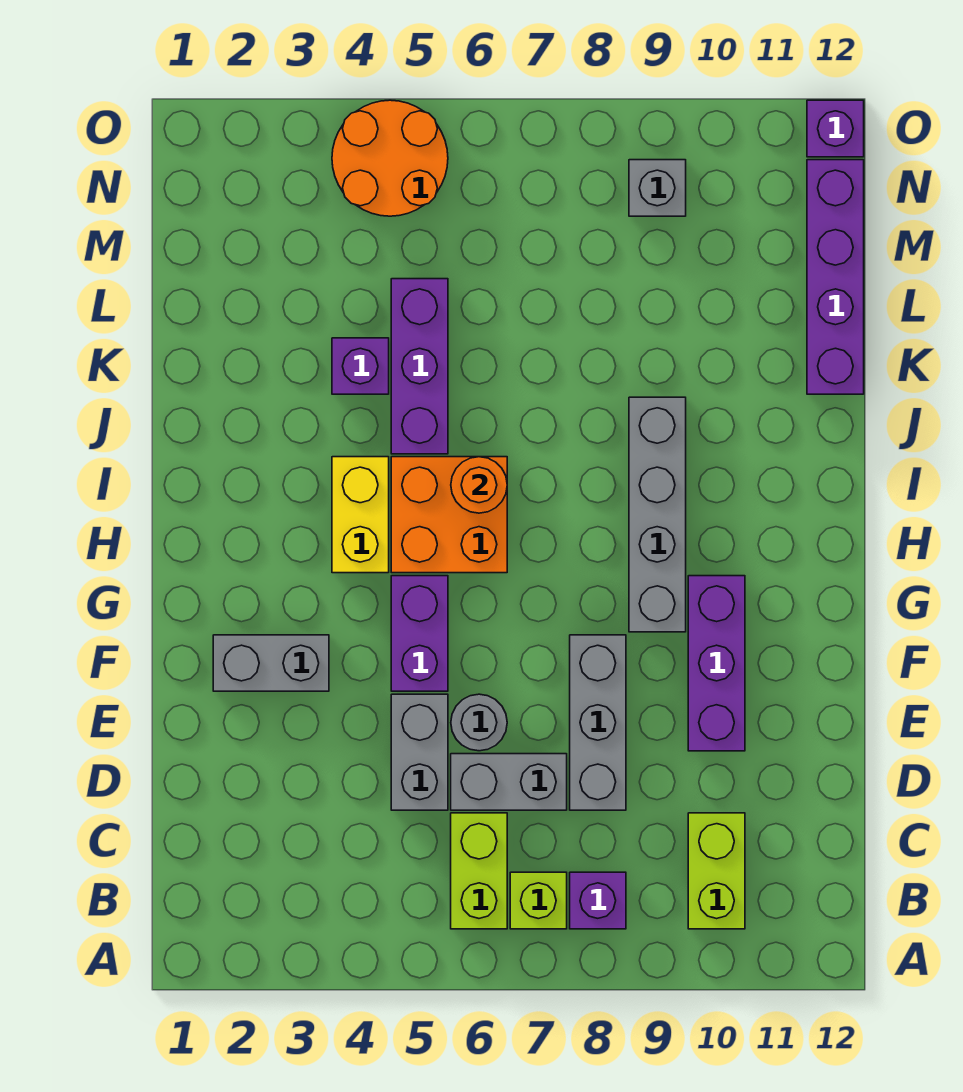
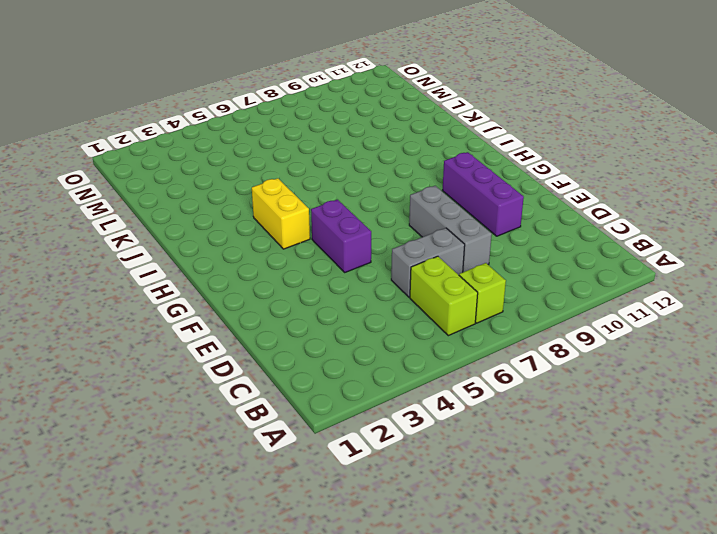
none -> purple 1x1 brick [570,872,626,929]
none -> lime 1x2 brick [688,813,745,929]
none -> grey 1x2 brick [391,694,448,810]

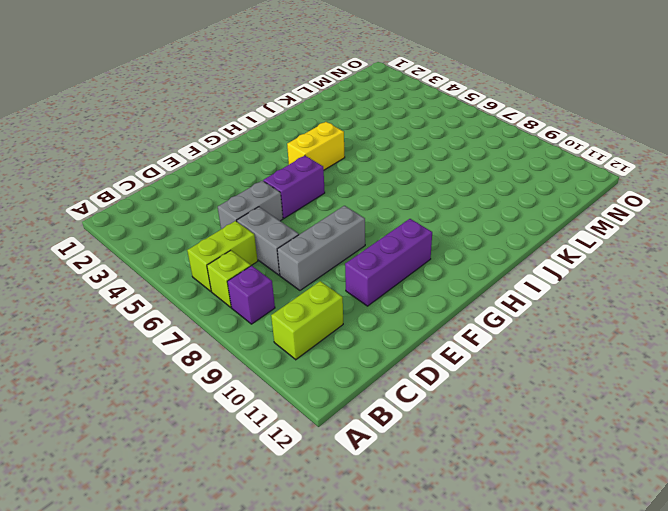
none -> grey 1x1 round brick [451,694,507,751]
none -> grey 1x2 brick [213,635,329,691]
none -> grey 1x4 brick [629,397,686,632]

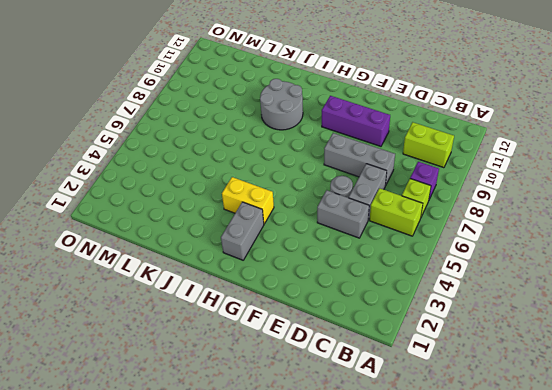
grey 1x2 brick [221,202,264,260] -> grey 1x2 brick moved to [213,635,329,691]
grey 2x2 round brick [260,79,303,130] -> grey 1x4 brick [629,397,686,632]
none -> purple 1x2 brick [391,576,448,691]
none -> orange 2x2 brick [391,457,507,573]
none -> purple 1x3 brick [391,279,448,454]

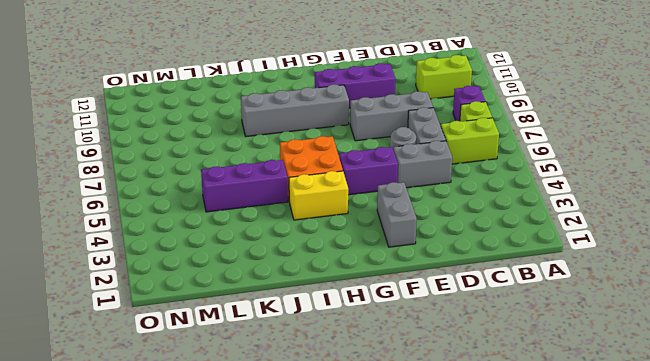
none -> purple 1x1 brick [332,338,389,394]
none -> purple 1x4 brick [807,160,864,394]
none -> orange 2x2 round brick [332,100,448,216]

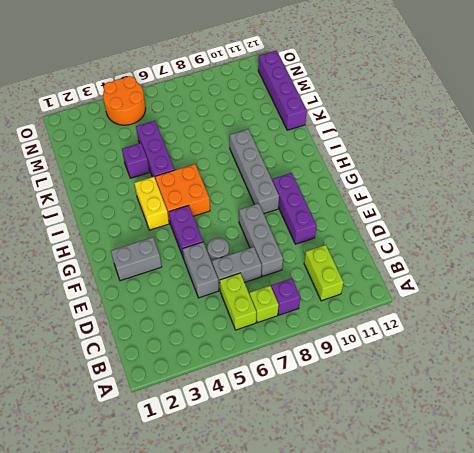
none -> grey 1x1 brick [629,160,686,216]
none -> purple 1x1 brick [807,100,864,157]
none -> orange 1x1 round brick [451,457,507,513]

